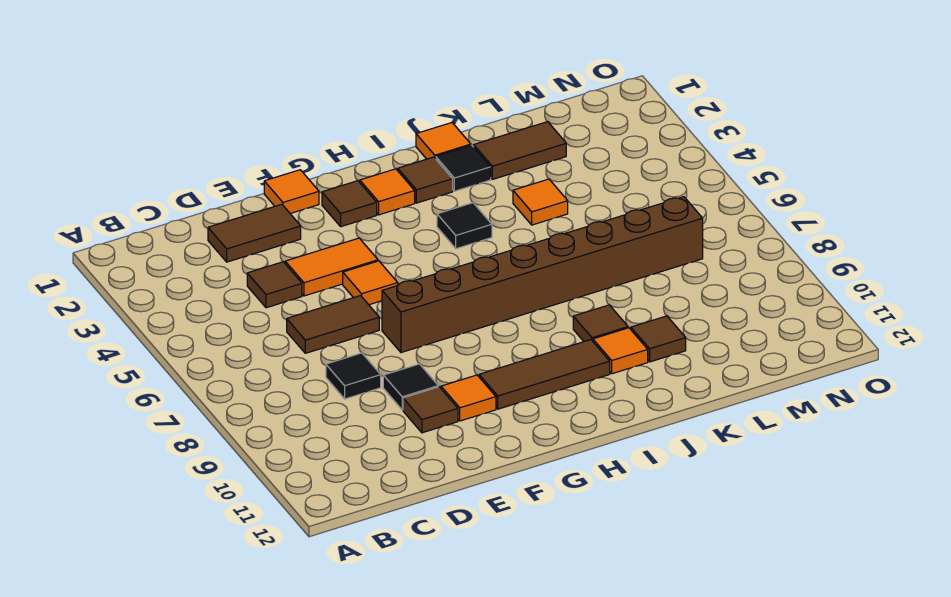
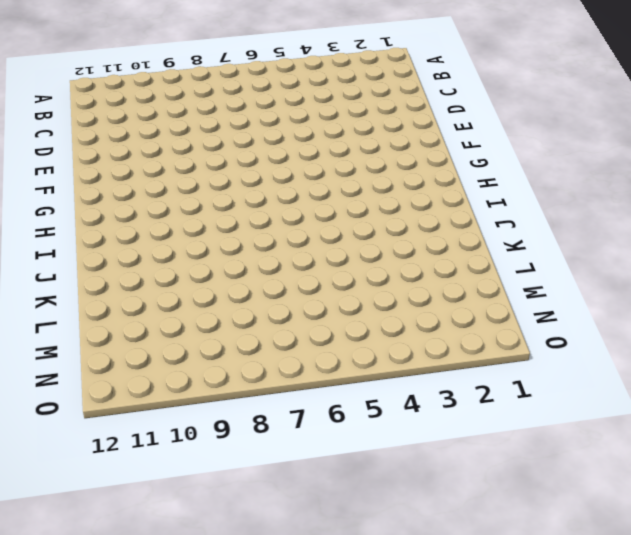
none -> brown 1x2 tile [208,204,301,262]
none -> brown 1x1 tile [247,262,302,308]
none -> brown 1x2 tile [287,296,379,353]

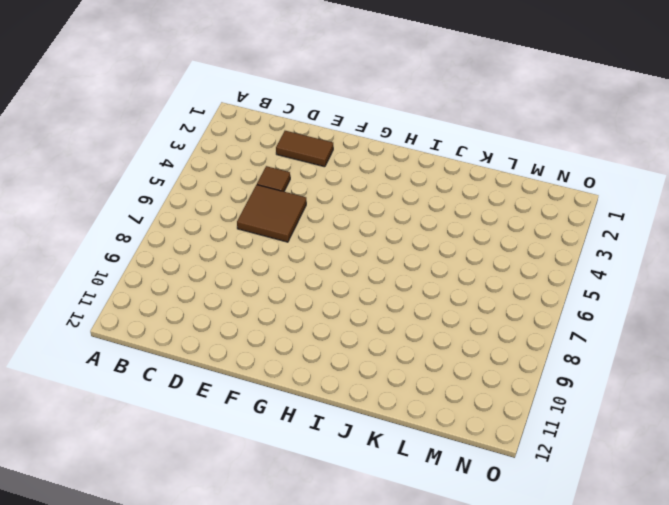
brown 2x2 tile [237,185,306,242] -> brown 1x2 tile [287,296,379,353]
none -> black 1x1 tile [326,353,381,399]
none -> orange 1x2 tile [285,238,378,296]
none -> black 1x1 tile [383,364,438,410]

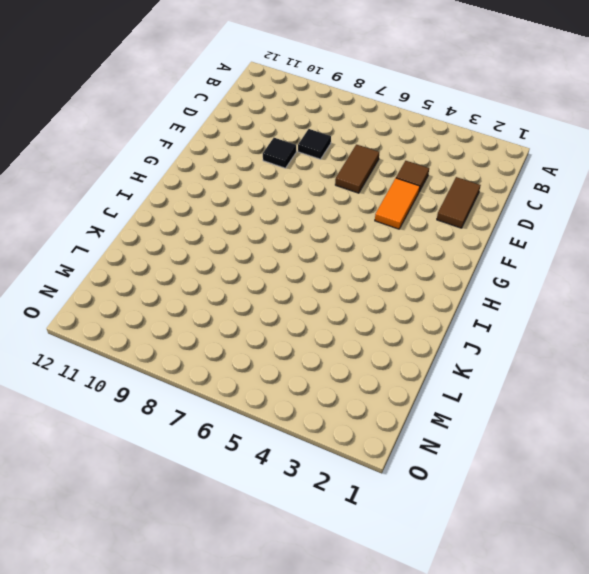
none -> brown 1x1 tile [403,387,458,433]
none -> orange 1x1 tile [264,170,319,213]
none -> orange 1x1 tile [343,261,398,305]

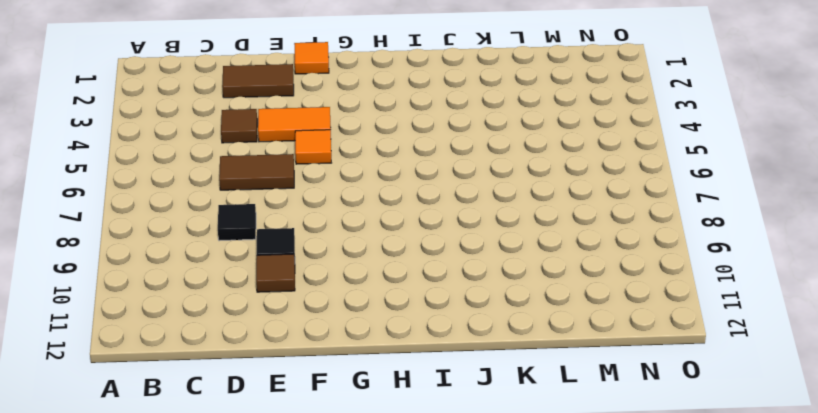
none -> brown 1x8 brick [382,197,703,352]
none -> orange 1x1 tile [441,375,496,421]
none -> brown 1x1 tile [322,181,377,227]

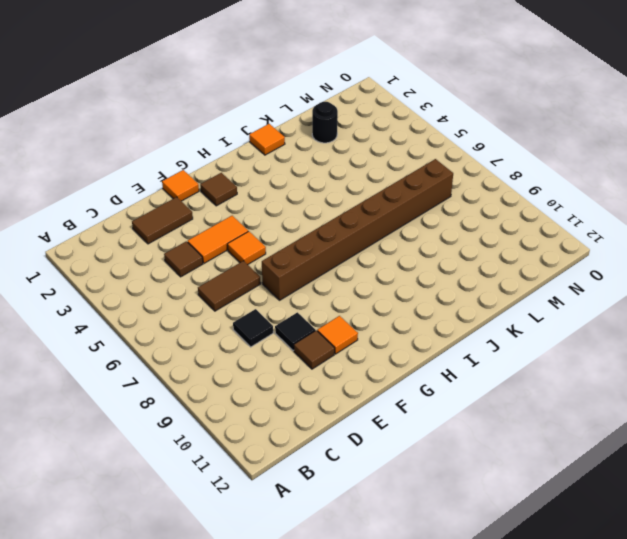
black 1x1 round brick [312,102,338,143] -> brown 1x2 tile [474,122,566,179]
none -> brown 1x3 tile [479,340,610,409]
none -> orange 1x1 tile [360,169,415,215]
none -> brown 1x1 tile [398,157,453,203]

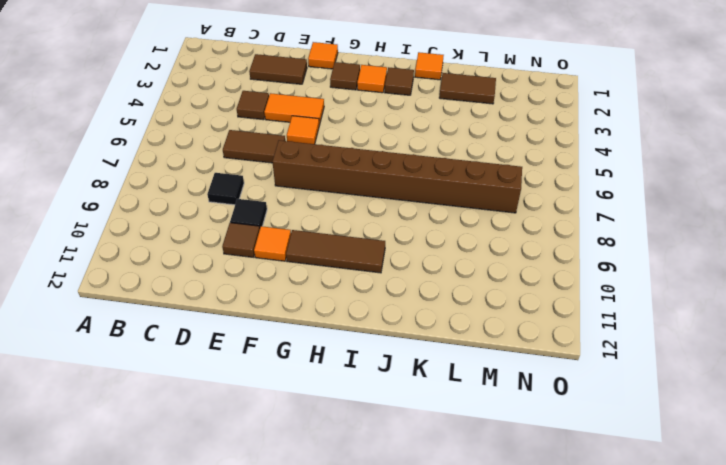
none -> black 1x1 tile [437,203,492,249]
none -> black 1x1 tile [436,145,491,191]
none -> brown 1x1 tile [573,305,628,342]

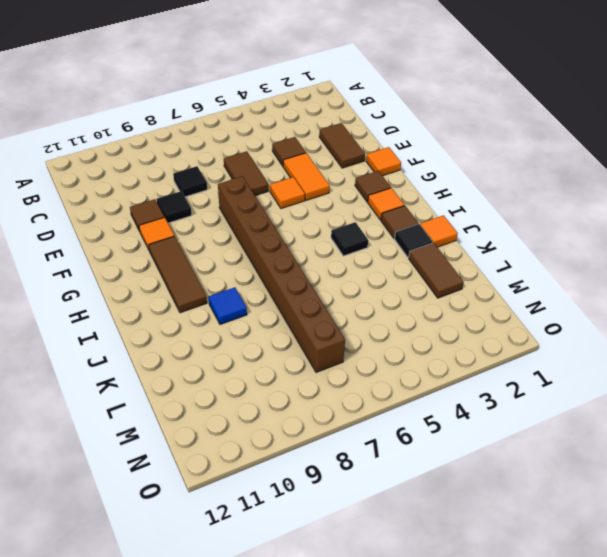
blue 1x1 tile [208,287,247,324] -> brown 1x1 tile [573,305,628,342]
none -> orange 1x1 tile [593,328,648,374]
none -> orange 1x1 tile [513,179,568,225]
none -> brown 1x1 tile [631,316,686,362]

